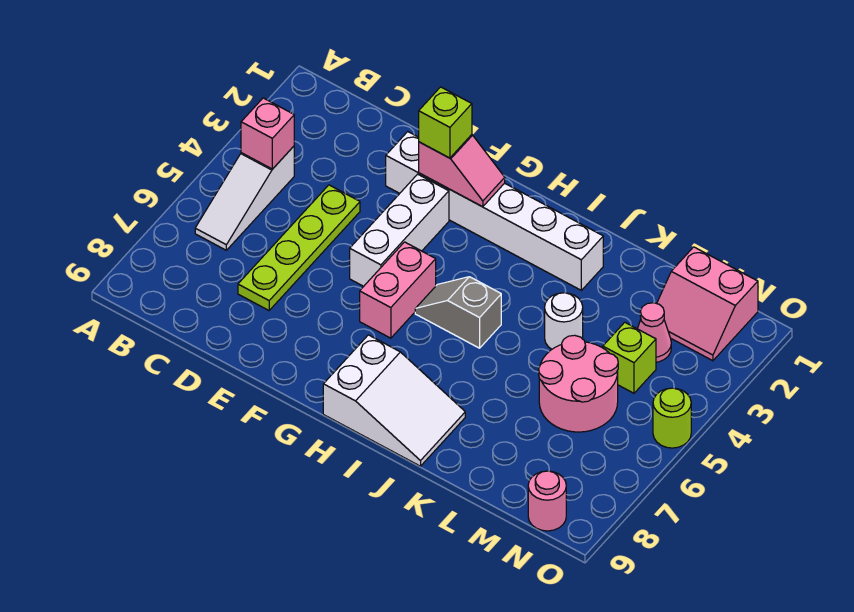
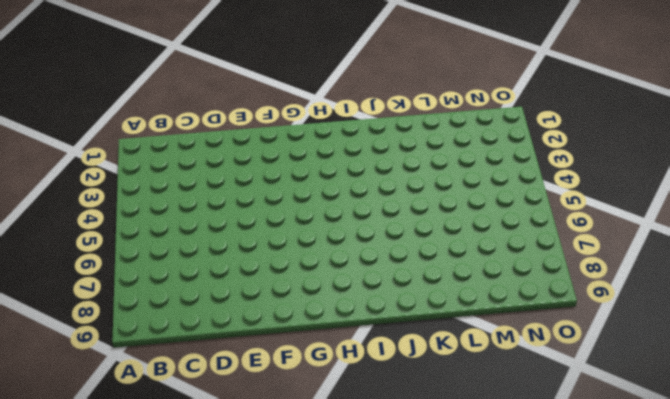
none -> white 1x3 slope [195,146,294,250]
none -> lime 1x4 plate [238,185,360,310]
none -> white 1x6 brick [386,132,603,290]

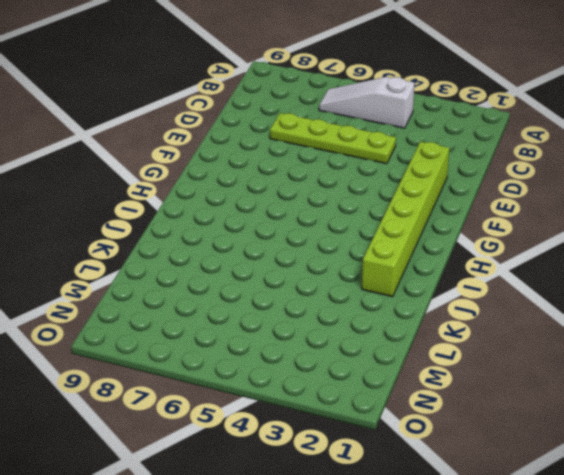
lime 1x6 brick [362,142,449,297] -> white 1x6 brick [386,132,603,290]
none -> white 1x3 brick [350,174,449,286]
none -> pink 1x2 brick [360,242,436,338]
none -> grey 1x2 slope [415,277,501,348]

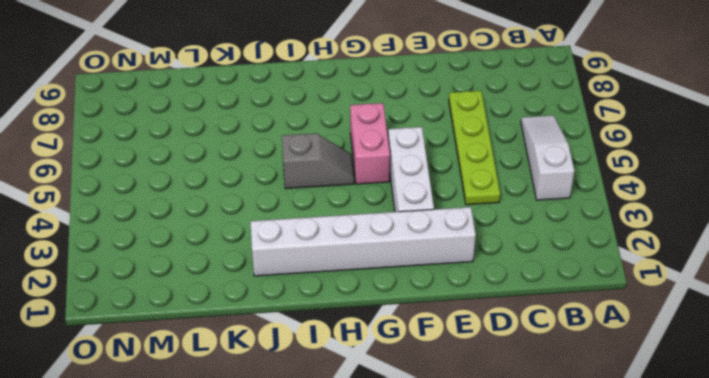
none -> white 2x3 slope [323,335,465,466]
none -> white 1x1 round brick [545,293,583,349]
none -> pink 2x2 round brick [539,335,618,432]

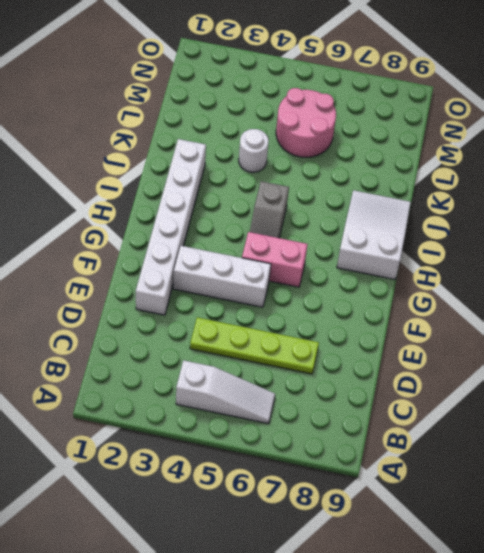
none -> pink 2x2 slope [657,247,758,361]
none -> pink 1x1 cone [638,303,671,362]
none -> lime 1x1 brick [603,322,656,393]

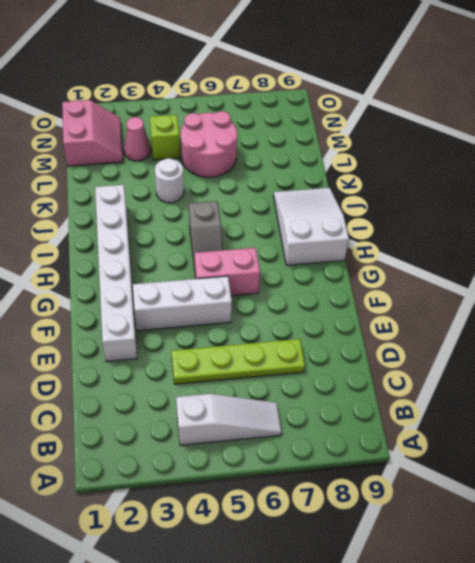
none -> pink 1x1 round brick [528,471,566,531]
none -> lime 1x1 round brick [653,388,691,448]
none -> pink 1x1 brick [241,98,294,169]

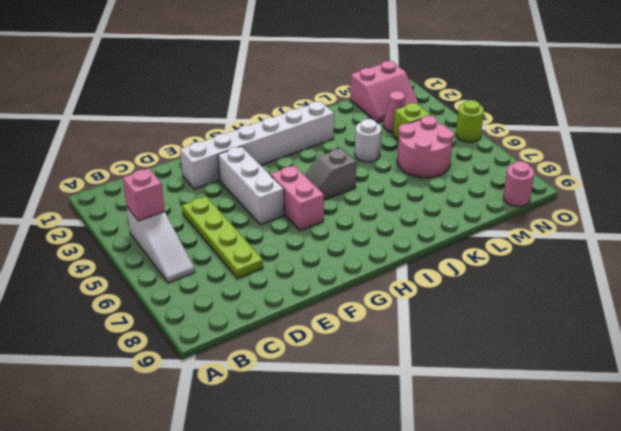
none -> white 2x3 slope [323,335,465,466]
none -> pink 1x2 slope [419,135,505,207]
none -> lime 1x1 brick [419,87,472,158]

